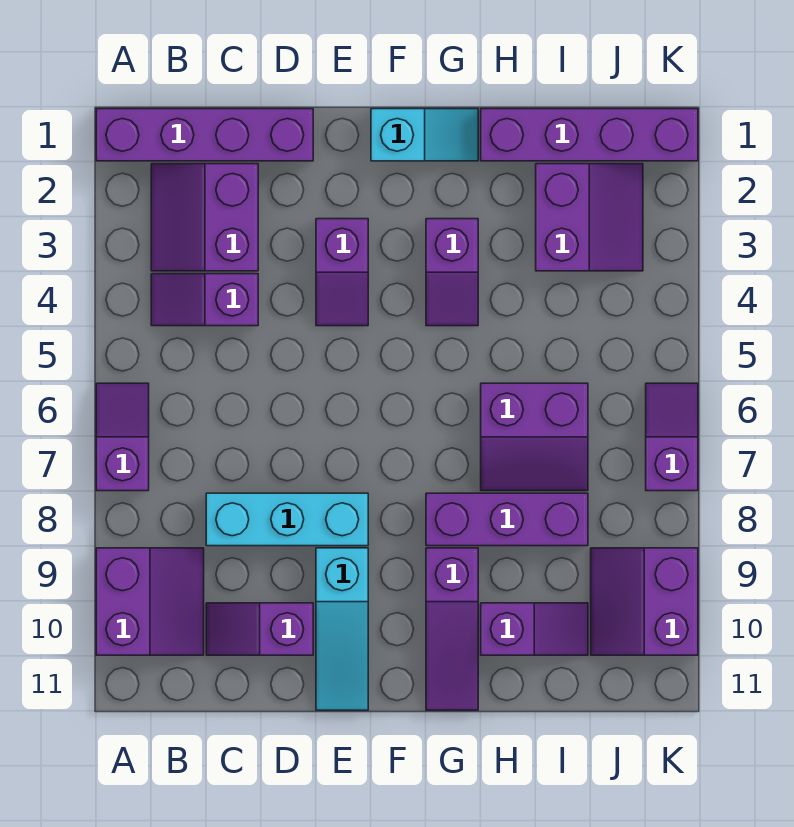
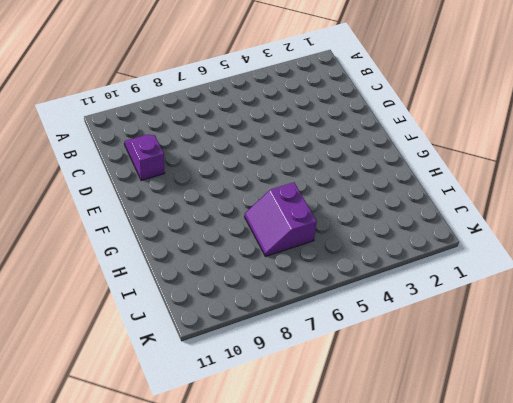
none -> purple 1x4 brick [96,109,313,161]
none -> purple 1x2 slope [96,383,149,491]
none -> purple 2x2 slope [96,548,204,655]

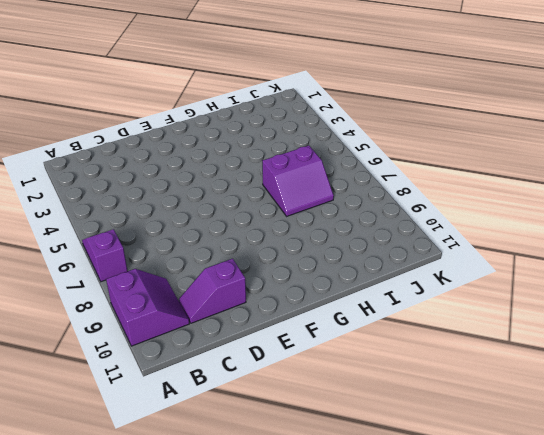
none -> purple 1x4 brick [96,109,313,161]
none -> purple 2x2 slope [151,164,258,271]
none -> purple 1x2 slope [151,274,258,326]

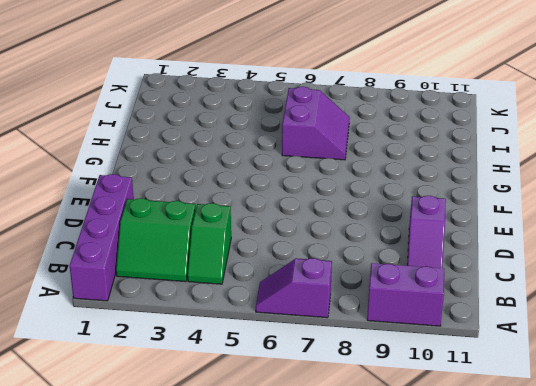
green 2x2 slope [116,198,196,282] -> purple 2x2 slope [151,164,258,271]
green 1x2 slope [188,203,231,284] -> purple 1x2 slope [151,274,258,326]
none -> cyan 1x3 brick [206,493,368,546]
none -> purple 1x2 slope [316,219,368,326]
none -> cyan 1x3 slope [316,548,368,710]

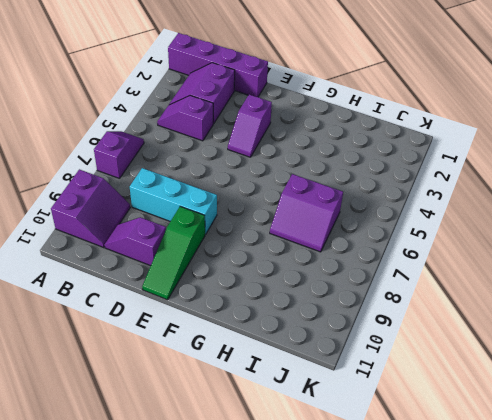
green 1x3 slope [142,206,205,300] -> cyan 1x3 slope [316,548,368,710]
none -> cyan 1x2 slope [371,109,478,161]
none -> purple 1x2 slope [426,219,478,326]
none -> purple 1x3 brick [426,493,588,546]

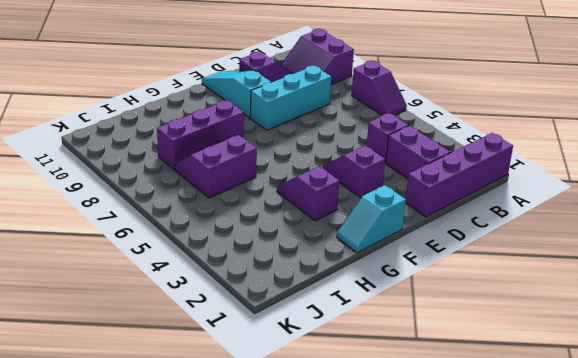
none -> purple 1x3 slope [426,548,478,710]
none -> purple 1x4 brick [481,109,698,161]
none -> purple 1x2 slope [481,603,588,655]

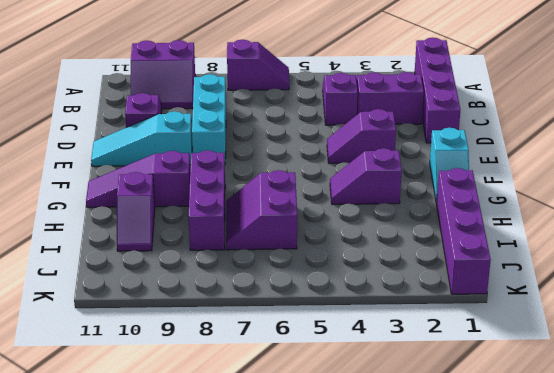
none -> purple 2x2 slope [536,164,643,271]
none -> purple 2x2 slope [591,548,698,655]
none -> purple 1x2 slope [646,383,698,491]

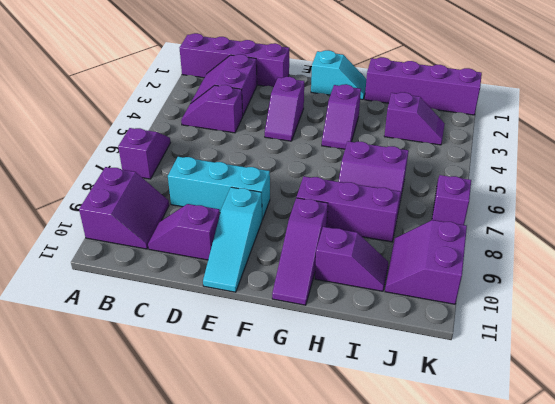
purple 1x2 slope [384,92,445,145] -> purple 2x2 slope [536,164,643,271]

